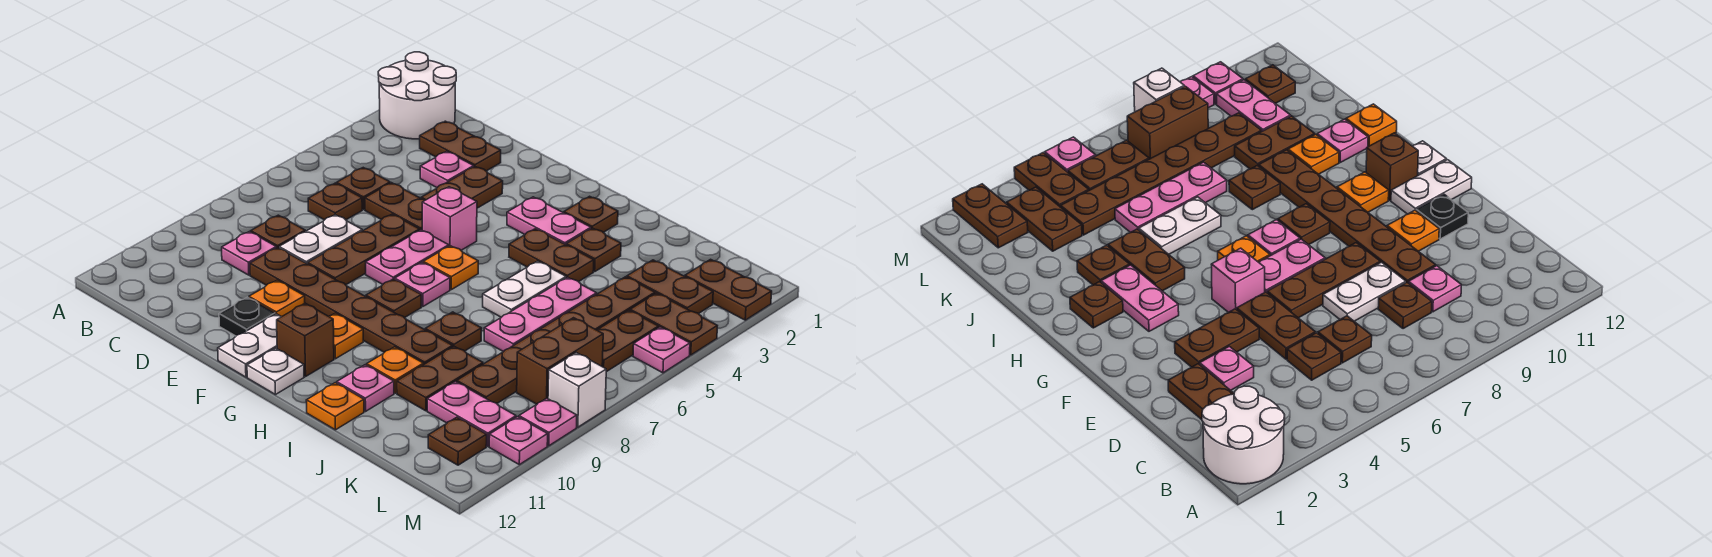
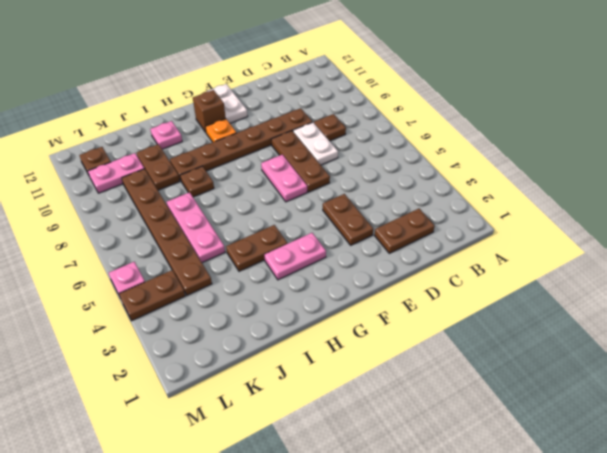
none -> white 2x2 round brick [378,52,456,139]
none -> brown 1x1 plate [337,168,390,210]
none -> brown 1x1 plate [308,183,362,220]
none -> pink 1x1 plate [222,232,276,275]

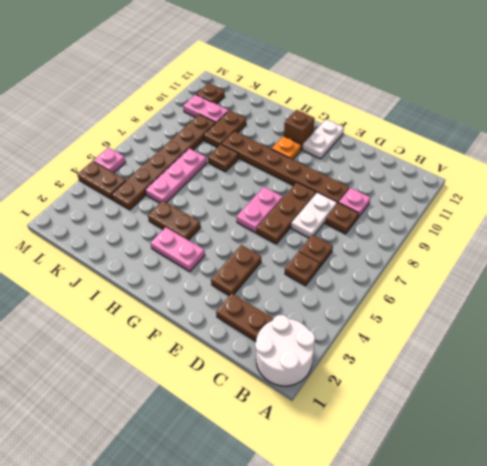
none -> pink 1x1 plate [420,151,474,187]
none -> brown 1x2 plate [365,183,425,230]
none -> orange 1x1 plate [249,280,305,316]
none -> black 1x1 plate [219,297,275,336]

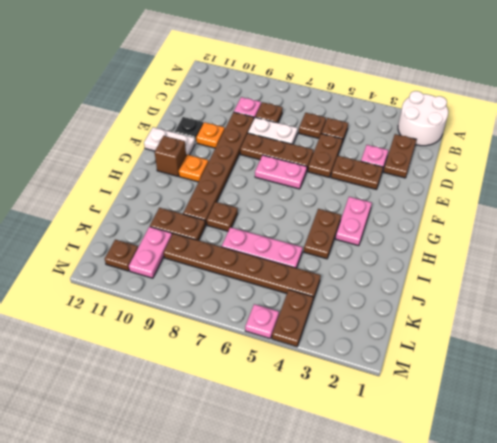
none -> pink 1x1 brick [422,187,477,250]
none -> orange 1x1 plate [423,246,478,290]
none -> pink 1x1 plate [395,262,450,307]
none -> brown 1x1 plate [366,279,421,318]

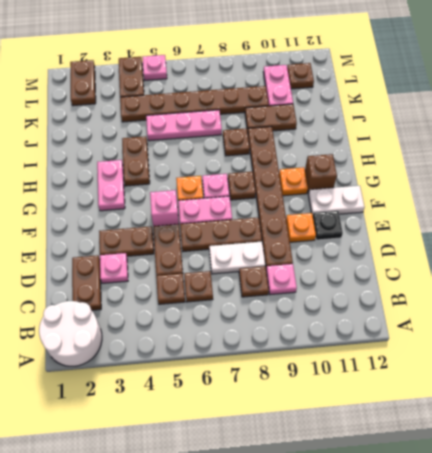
none -> white 1x1 plate [247,348,304,395]
none -> brown 1x1 plate [564,196,618,232]
none -> brown 1x1 plate [566,228,621,272]
none -> white 1x2 plate [483,261,566,317]

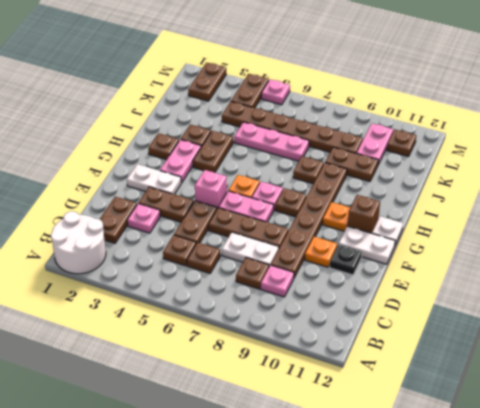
white 1x2 plate [127,164,181,194] -> white 1x2 plate moved to [483,261,566,317]
none -> orange 1x1 plate [367,347,423,393]
none -> pink 1x1 plate [337,365,394,411]
none -> orange 1x1 plate [306,383,364,430]
none -> brown 1x2 plate [627,260,713,314]

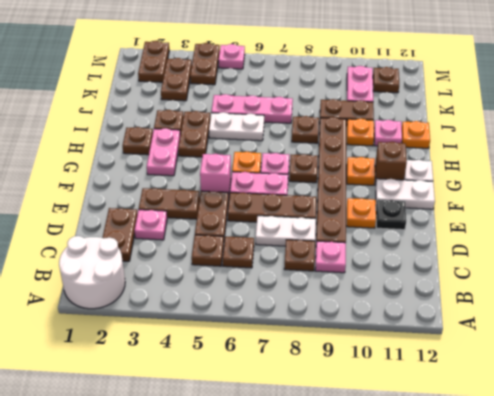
none -> brown 1x6 plate [457,277,655,403]
none -> brown 1x2 plate [597,310,659,372]
none -> brown 1x2 brick [517,318,603,404]
none -> white 1x1 brick [548,353,606,427]

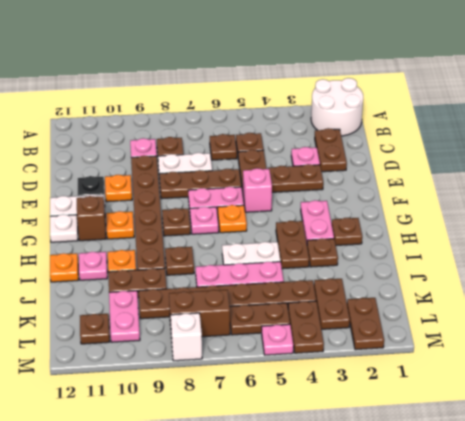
none -> pink 1x1 plate [519,398,577,446]
none -> pink 1x1 plate [489,417,548,465]

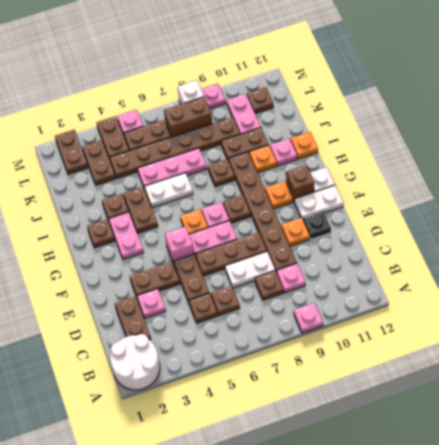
pink 1x1 plate [294,303,323,333] -> pink 1x1 plate moved to [489,417,548,465]

